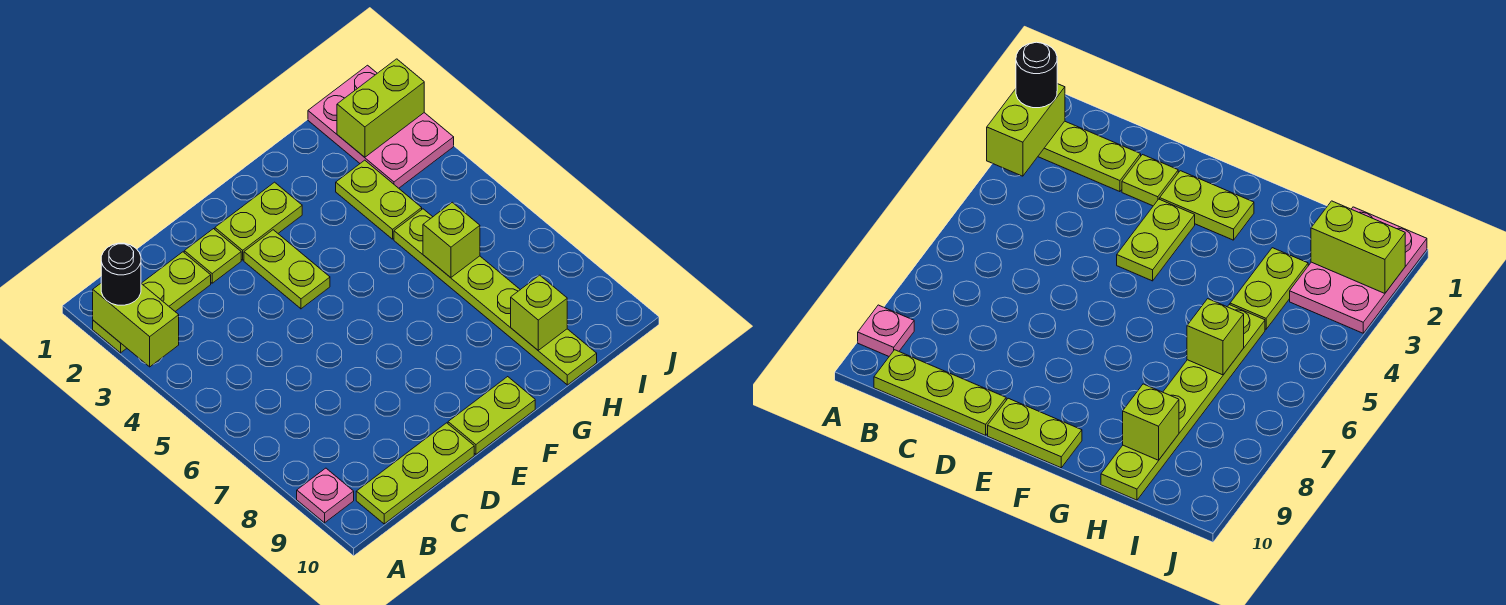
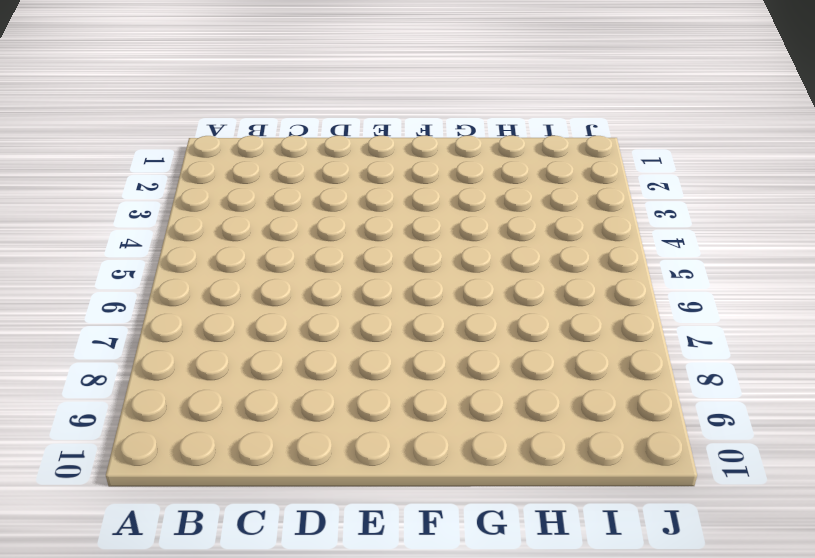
none -> lime 1x3 plate [93,252,211,353]
none -> pink 1x1 plate [297,468,354,523]
none -> lime 1x3 plate [356,423,474,524]

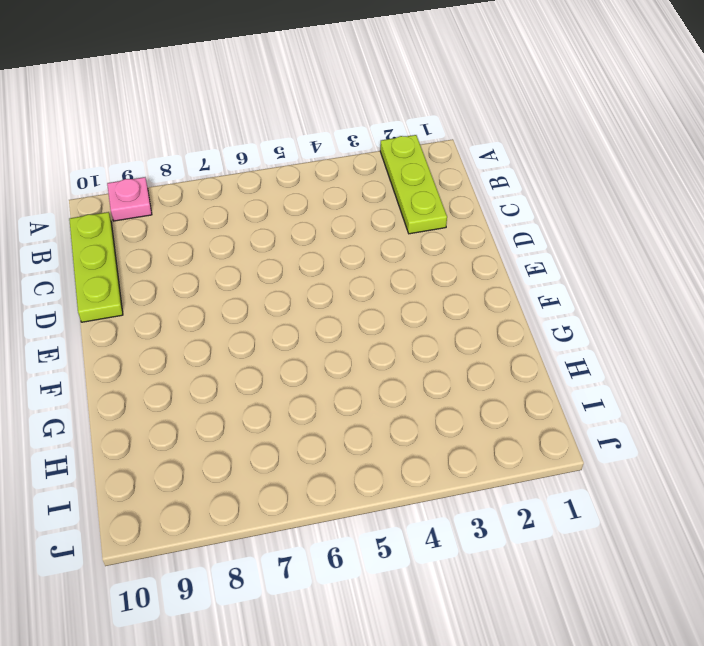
none -> lime 1x1 plate [184,229,241,283]
none -> lime 1x2 plate [215,182,302,260]
none -> lime 1x2 plate [244,230,330,309]

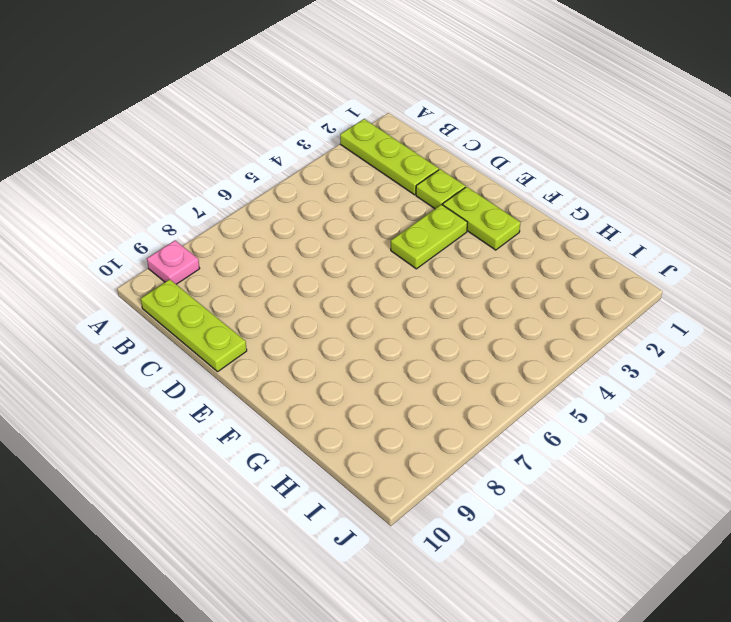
none -> lime 1x2 plate [448,377,535,454]
none -> lime 1x2 plate [336,160,422,239]
none -> lime 1x6 plate [394,209,597,385]

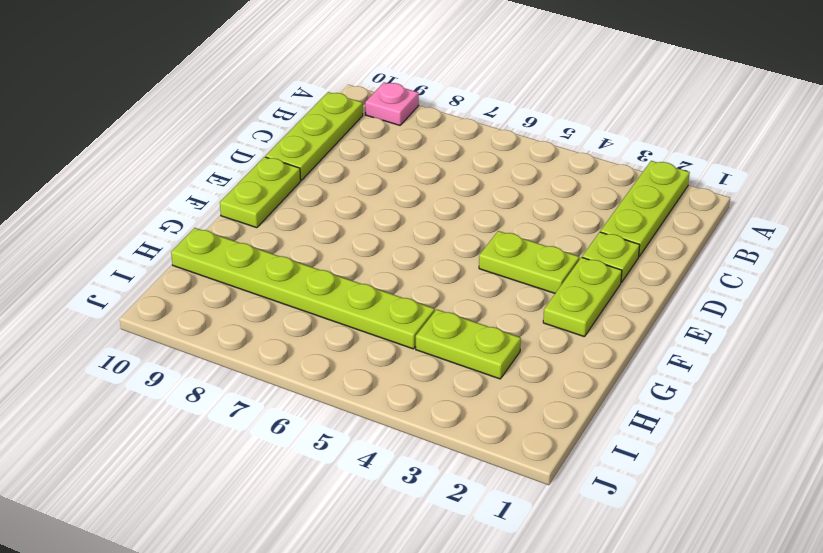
none -> pink 2x3 plate [308,65,454,188]
none -> lime 1x2 brick [93,284,179,367]
none -> lime 1x1 brick [423,202,480,278]

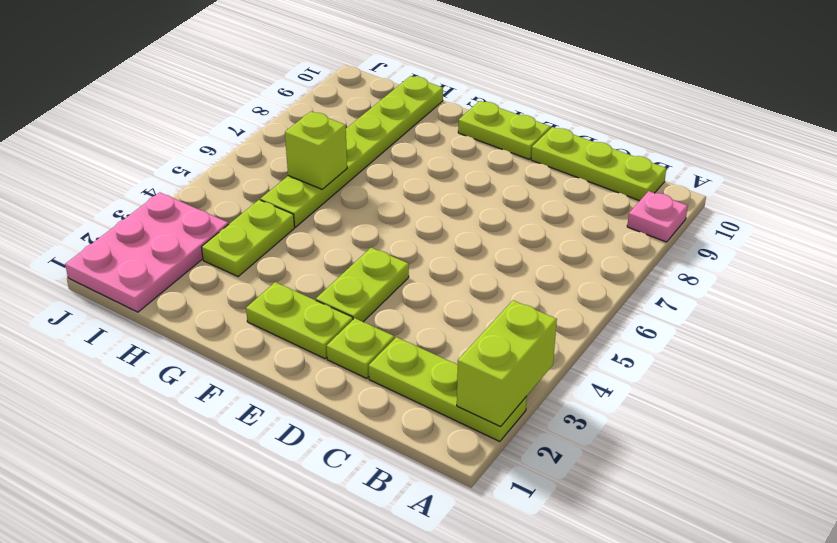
none -> lime 1x1 brick [511,275,567,351]
none -> lime 1x2 brick [337,59,424,157]
none -> black 1x1 round brick [101,243,141,305]

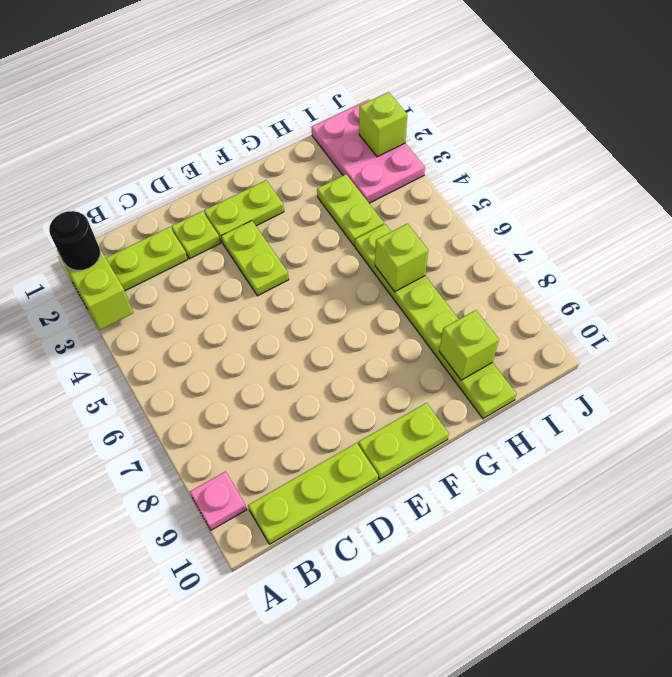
lime 1x1 brick [359,92,407,157] -> lime 1x2 brick [337,59,424,157]

